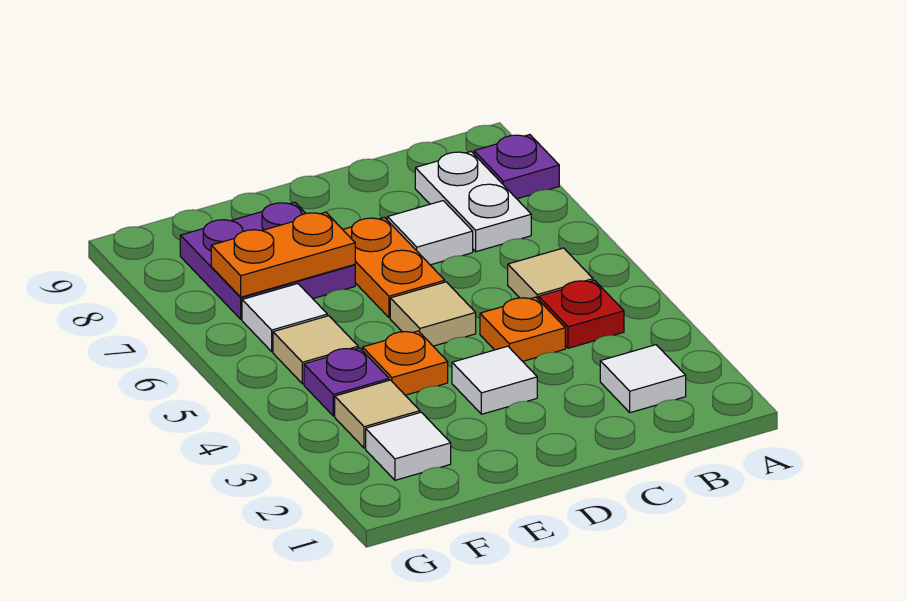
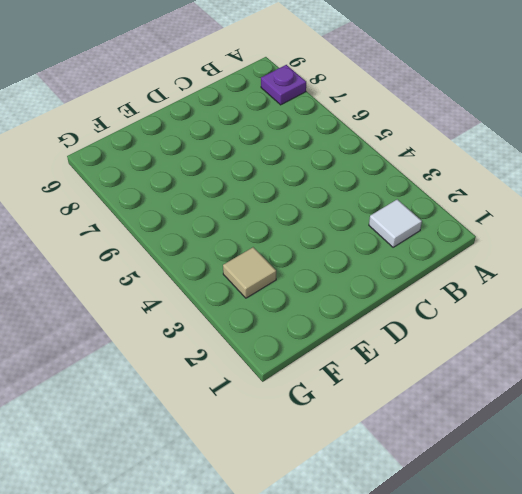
none -> red 1x1 plate [539,280,624,348]
none -> tan 1x1 tile [508,248,593,300]
none -> white 1x2 plate [415,152,531,252]

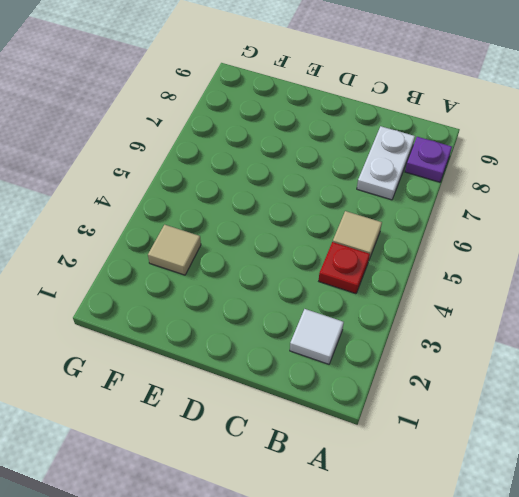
none -> orange 1x1 plate [480,297,565,361]
none -> white 1x1 tile [387,201,473,265]
none -> white 1x1 tile [452,346,537,414]

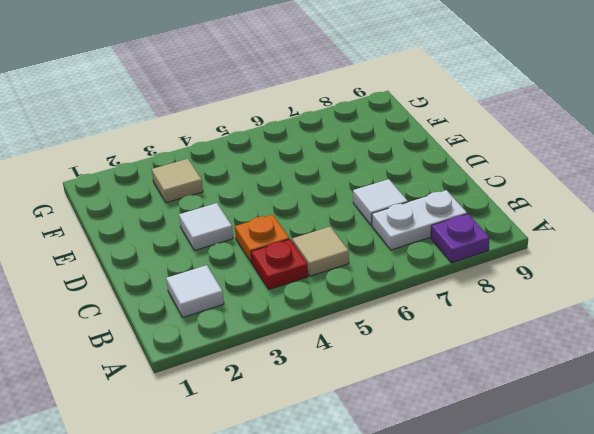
none -> tan 1x1 tile [390,282,476,346]
none -> orange 1x2 plate [343,218,445,318]
none -> orange 1x1 plate [363,331,448,395]

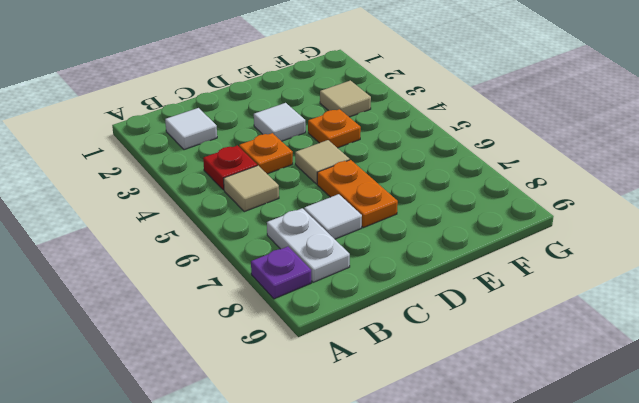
none -> purple 2x2 plate [180,202,355,319]
none -> white 1x1 tile [366,412,451,480]
none -> purple 1x1 plate [304,348,389,416]

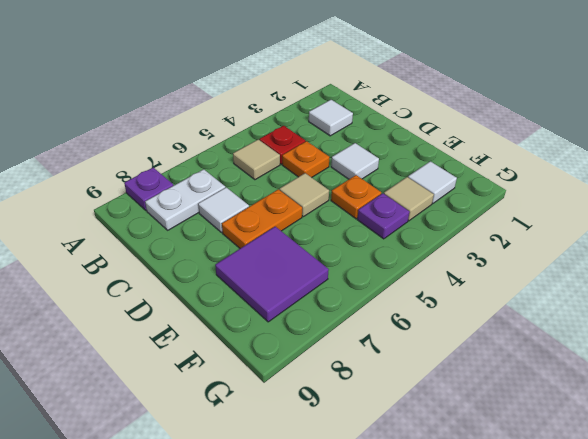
purple 2x2 tile [215,227,329,322] -> purple 2x2 plate [180,202,355,319]
none -> tan 1x1 tile [273,316,358,384]
none -> white 1x1 tile [242,284,327,351]
none -> orange 1x2 plate [211,212,355,297]

